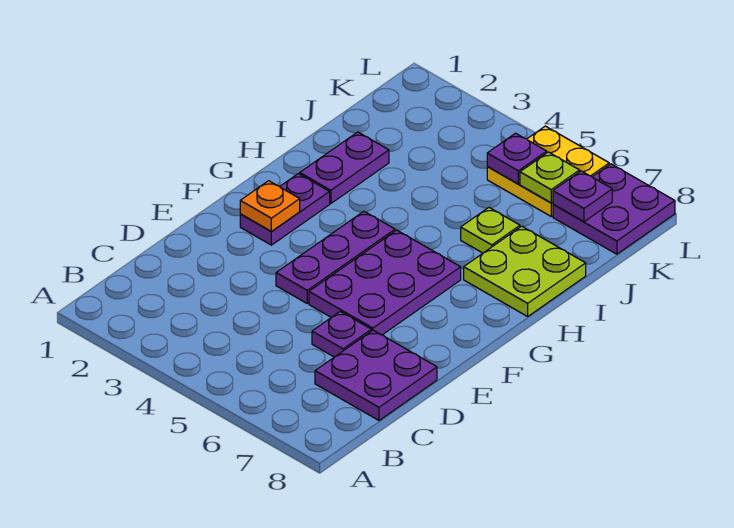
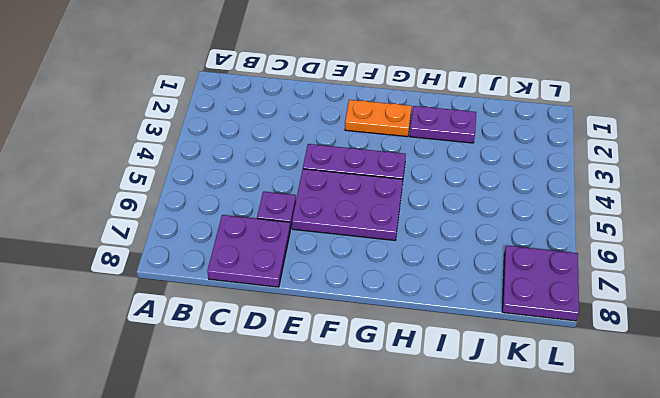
orange 1x2 plate [345,100,412,137] -> purple 1x2 plate [240,174,330,245]
none -> lime 2x2 plate [464,226,586,316]
none -> lime 1x1 plate [461,208,520,253]
none -> yellow 2x2 plate [487,126,609,216]

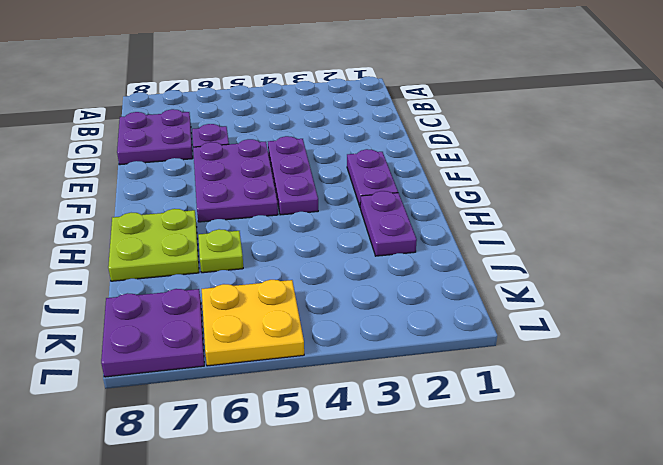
none -> orange 1x1 plate [240,181,300,231]
none -> purple 1x1 plate [487,133,547,184]
none -> lime 1x1 plate [520,152,580,203]

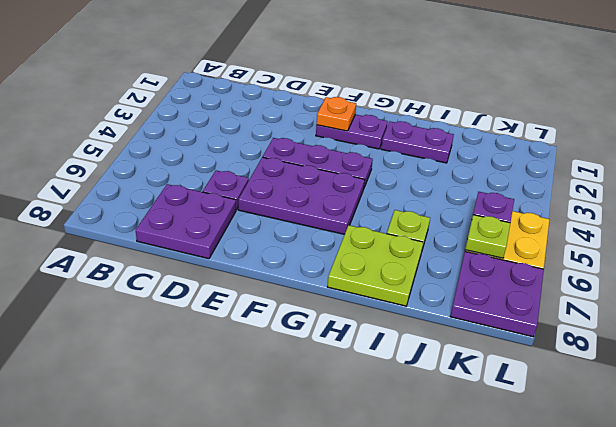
none -> purple 1x1 plate [553,171,612,222]

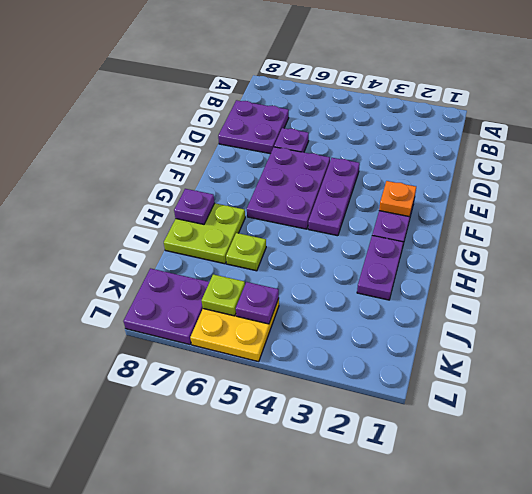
purple 1x1 plate [174,189,215,224] -> purple 1x1 plate moved to [553,171,612,222]

